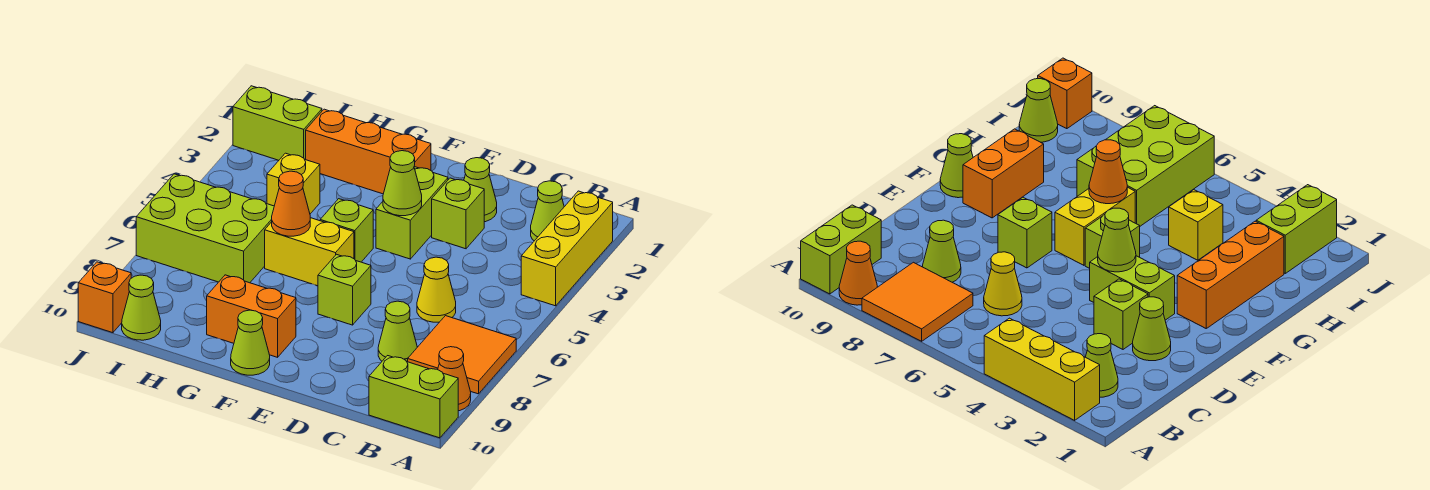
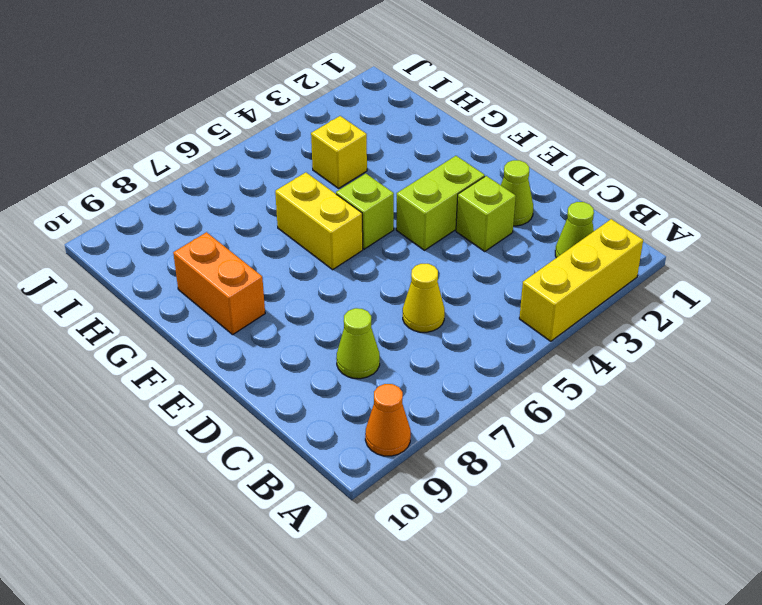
none -> orange 2x2 tile [408,316,516,394]
none -> lime 1x2 brick [369,356,458,438]
none -> lime 1x1 brick [318,254,371,325]

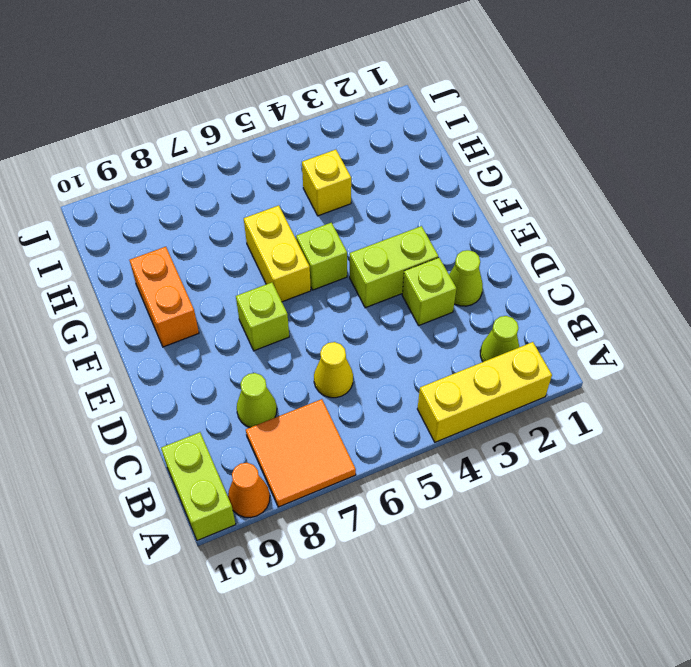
none -> orange 1x3 brick [306,109,431,194]
none -> lime 1x1 cone [231,310,270,375]
none -> lime 2x3 brick [136,174,274,283]

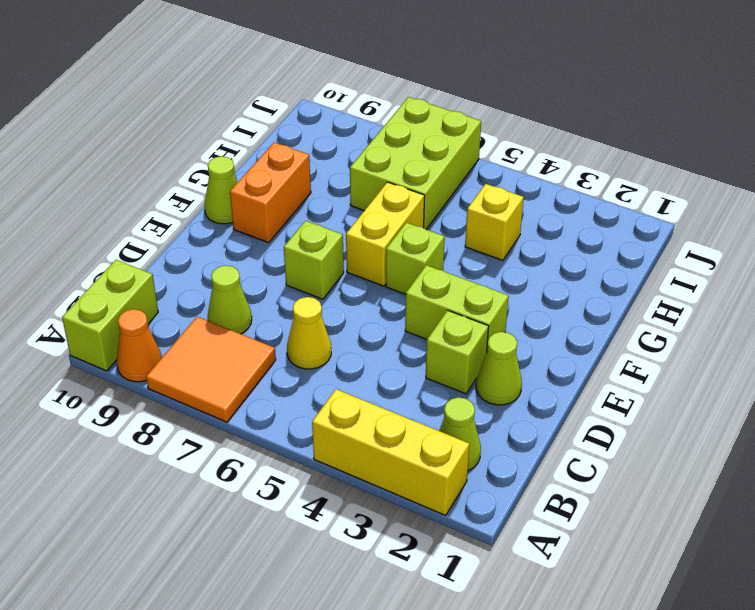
none -> orange 1x3 brick [306,109,431,194]
none -> lime 1x2 brick [233,86,322,160]
none -> lime 1x1 cone [122,275,161,340]

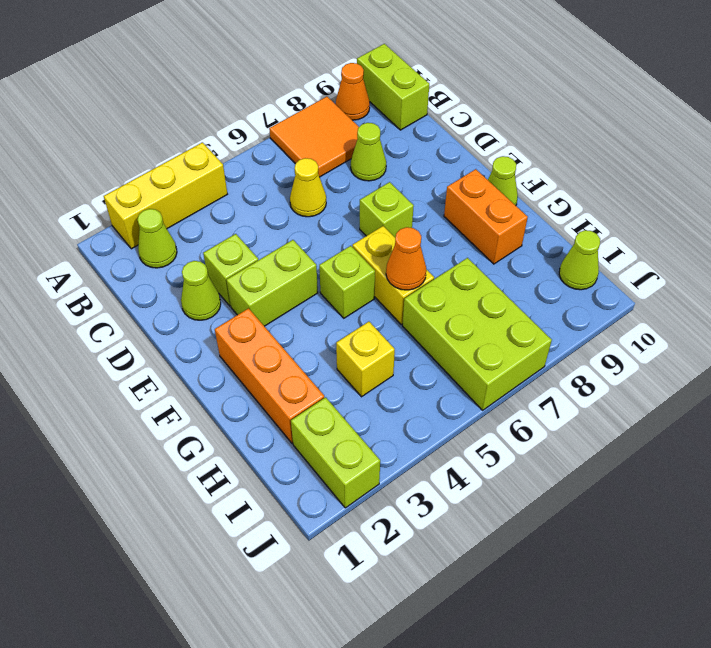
none -> orange 1x1 brick [78,262,131,333]
none -> lime 1x1 cone [383,151,422,216]

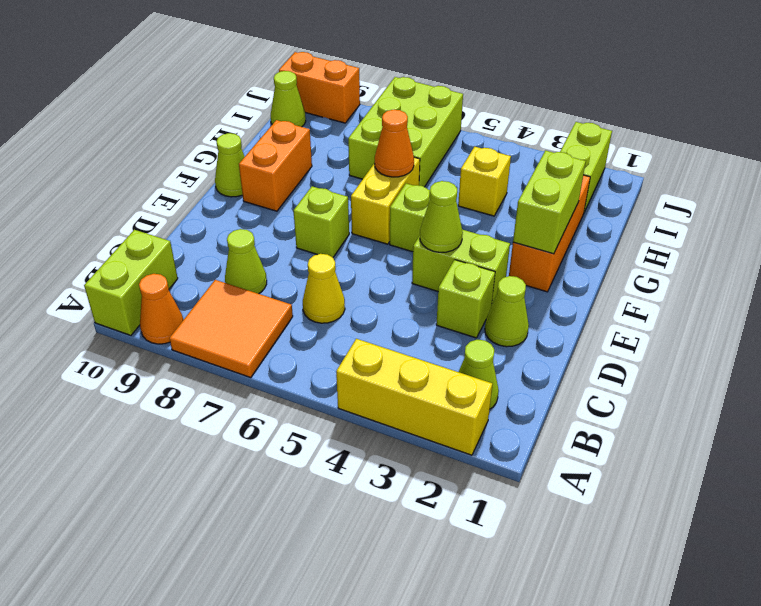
lime 1x2 brick [513,151,586,254] -> none
orange 1x2 brick [279,52,360,123] -> orange 1x1 brick [78,262,131,333]

